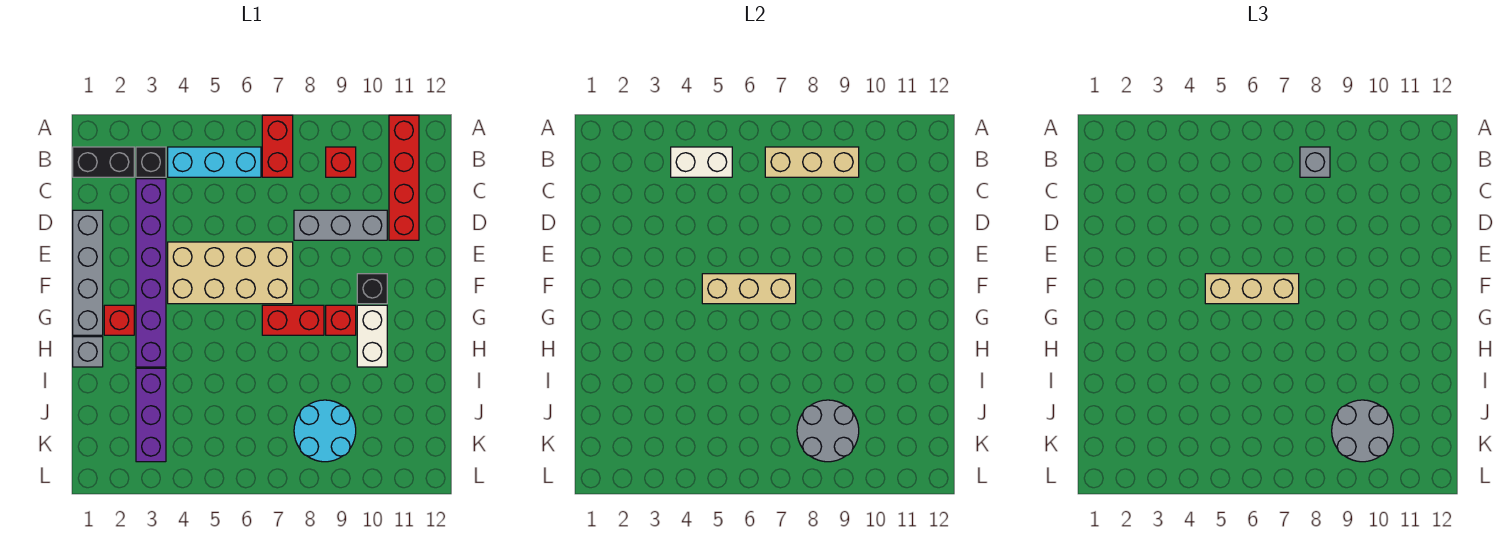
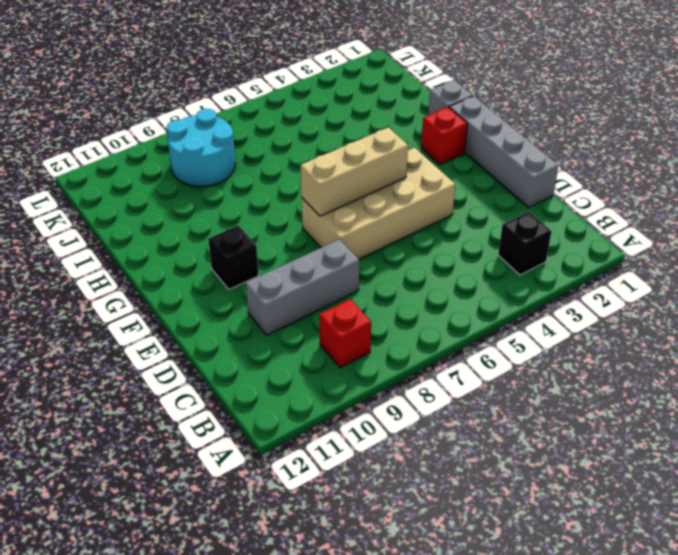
none -> red 1x2 brick [262,115,293,177]
none -> red 1x4 brick [389,115,419,240]
none -> black 1x2 brick [73,147,134,177]

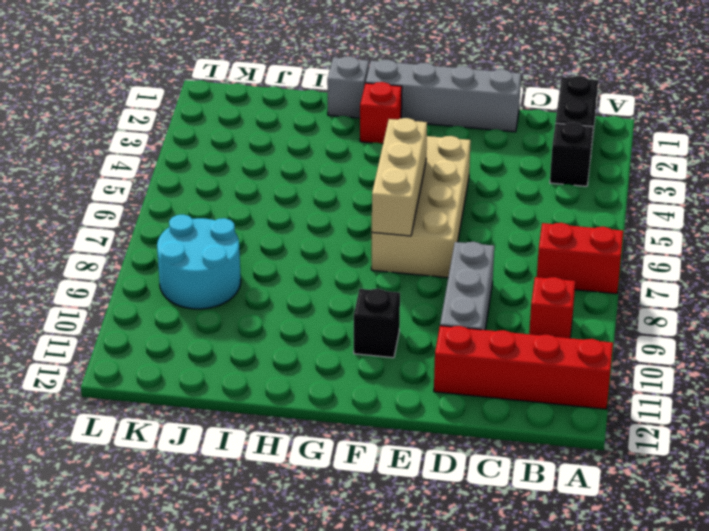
none -> cyan 1x3 brick [168,147,261,177]
none -> purple 1x6 brick [136,179,166,367]
none -> red 1x2 brick [262,305,324,335]

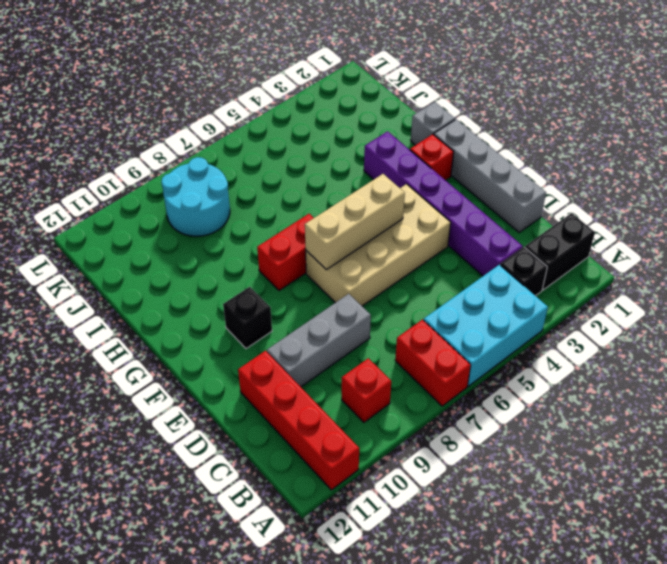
cyan 2x3 brick [424,265,548,386] -> cyan 1x3 brick [168,147,261,177]
none -> red 1x1 brick [326,305,356,335]
none -> white 1x2 brick [357,305,387,367]
none -> purple 1x3 brick [136,368,166,462]

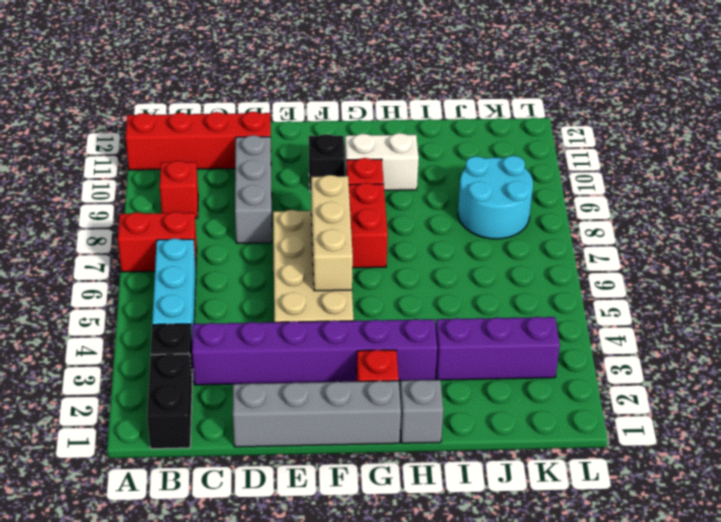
none -> white 1x2 brick [671,147,732,177]
none -> tan 1x3 brick [765,147,859,177]
none -> grey 2x2 round brick [797,400,859,462]

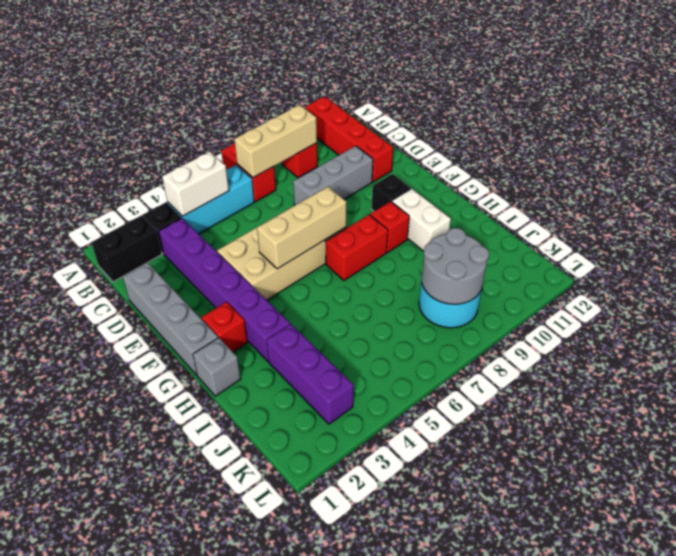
none -> grey 1x1 brick [1300,147,1330,177]
none -> tan 1x3 brick [1205,274,1299,304]
none -> grey 2x2 round brick [1332,400,1393,462]

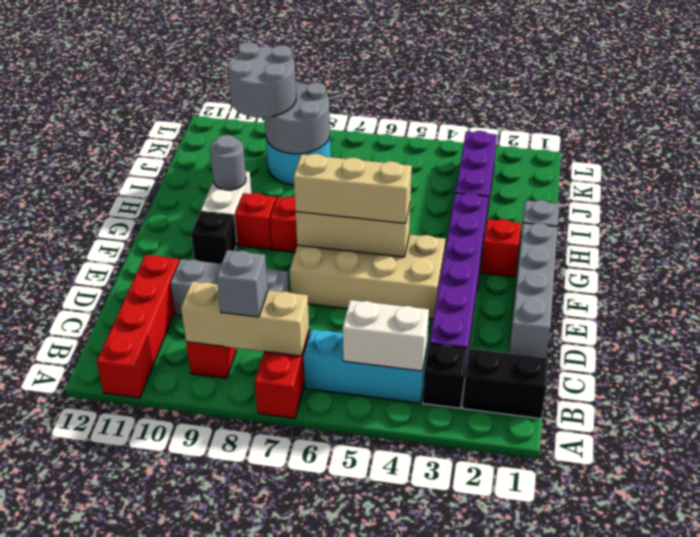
grey 1x1 round brick [210,135,246,190] -> none

